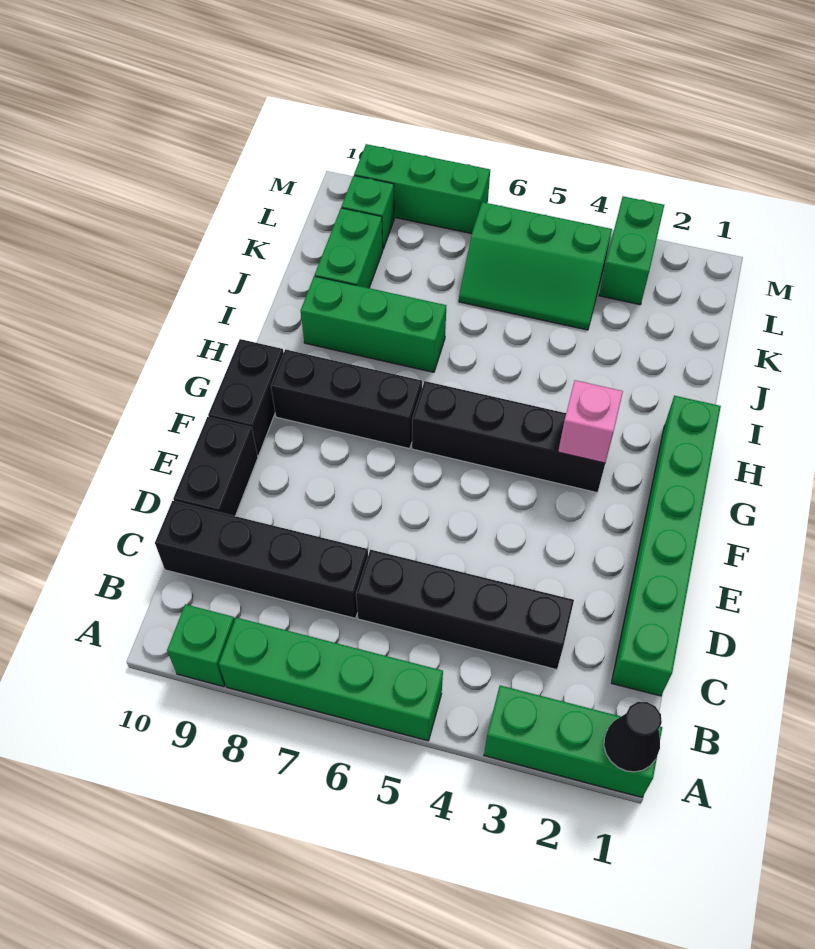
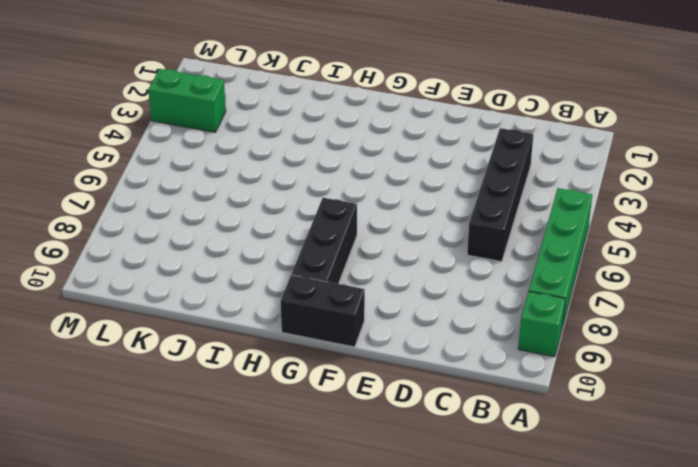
none -> green 1x3 brick [484,685,662,797]
none -> green 1x6 brick [612,396,721,696]
none -> black 1x4 brick [155,501,368,618]

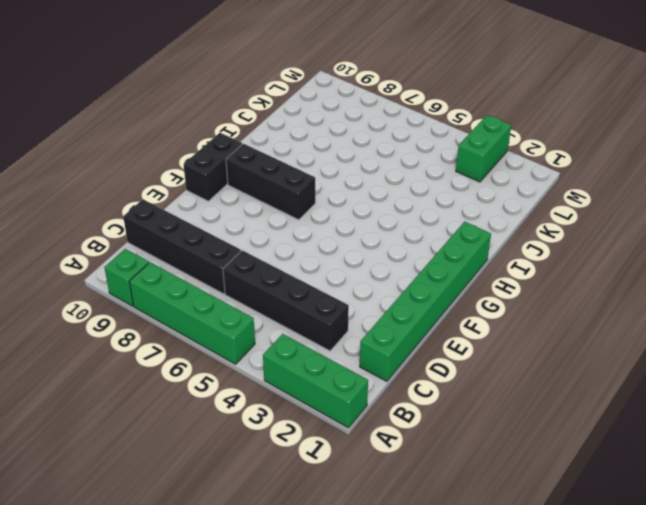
none -> black 1x2 brick [173,417,258,516]
none -> black 1x4 brick [412,381,605,492]
none -> green 1x3 brick [301,276,446,372]

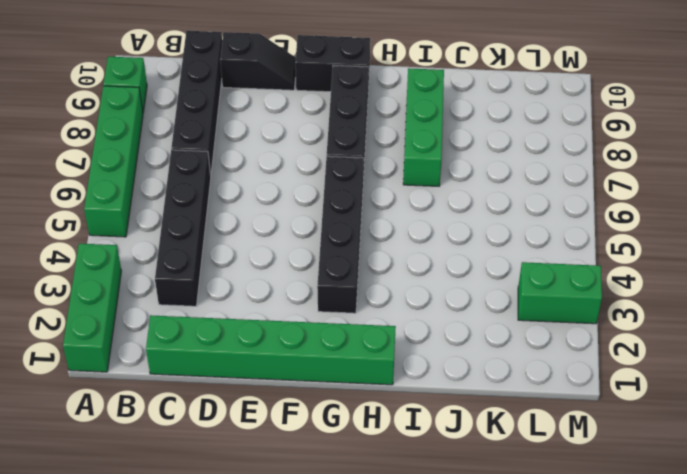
black 1x2 slope [220,32,296,90] -> black 1x2 brick [173,417,258,516]
none -> green 1x2 brick [315,208,383,288]
none -> green 2x3 slope [459,202,612,330]
none -> green 1x1 brick [341,176,394,249]

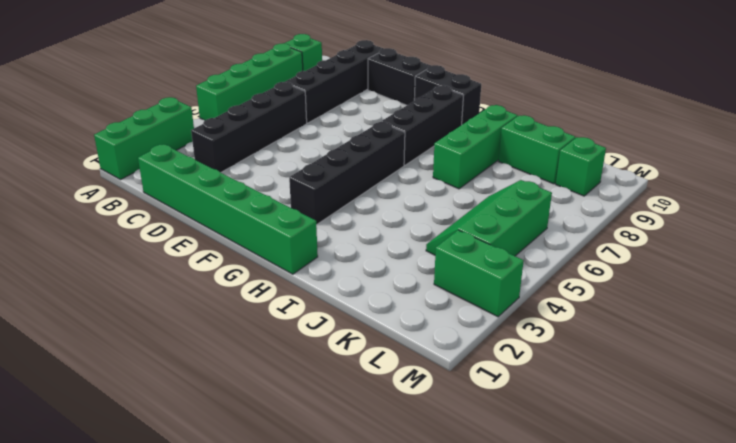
none -> green 1x3 brick [354,144,490,234]
none -> black 1x1 cone [604,702,662,772]
none -> pink 1x1 brick [558,380,623,463]

